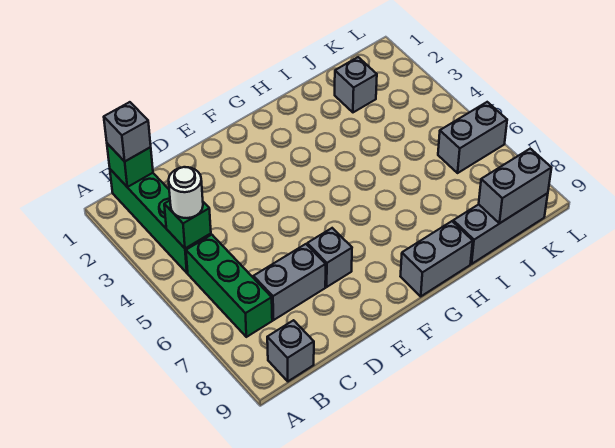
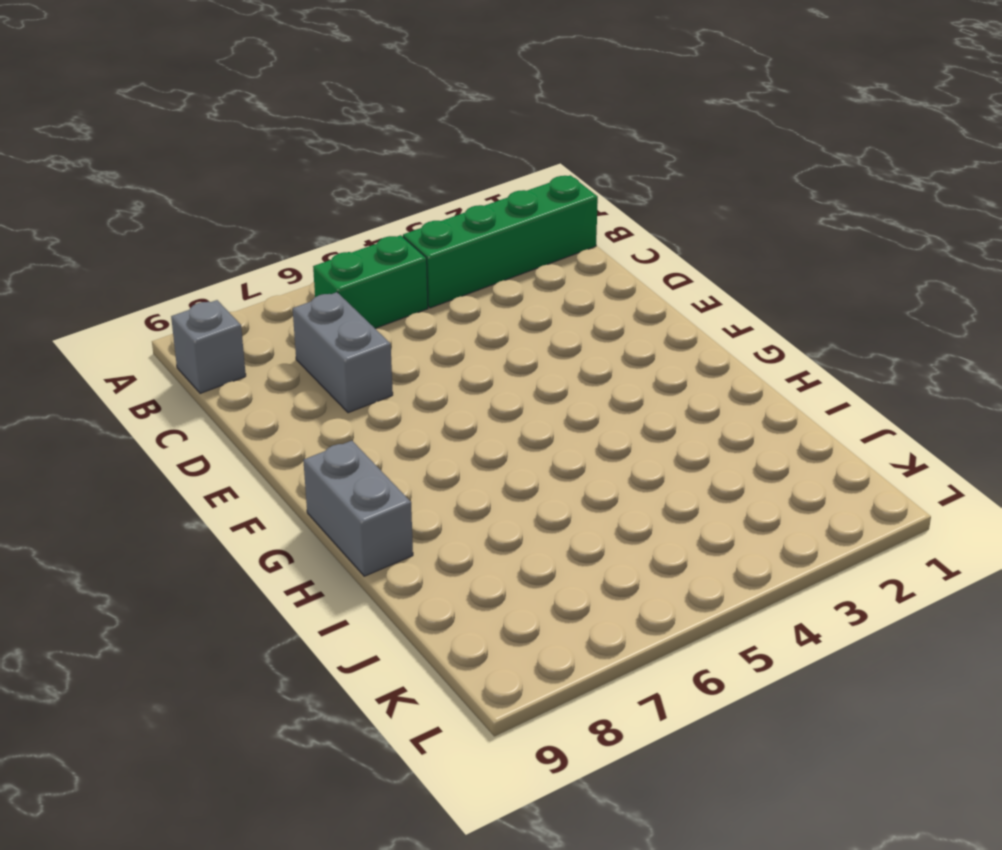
green 1x2 brick [313,235,428,328] -> green 1x3 brick [186,235,272,337]
none -> grey 1x1 brick [307,228,352,287]
none -> grey 1x3 brick [453,193,548,264]
none -> grey 1x1 brick [335,57,377,112]

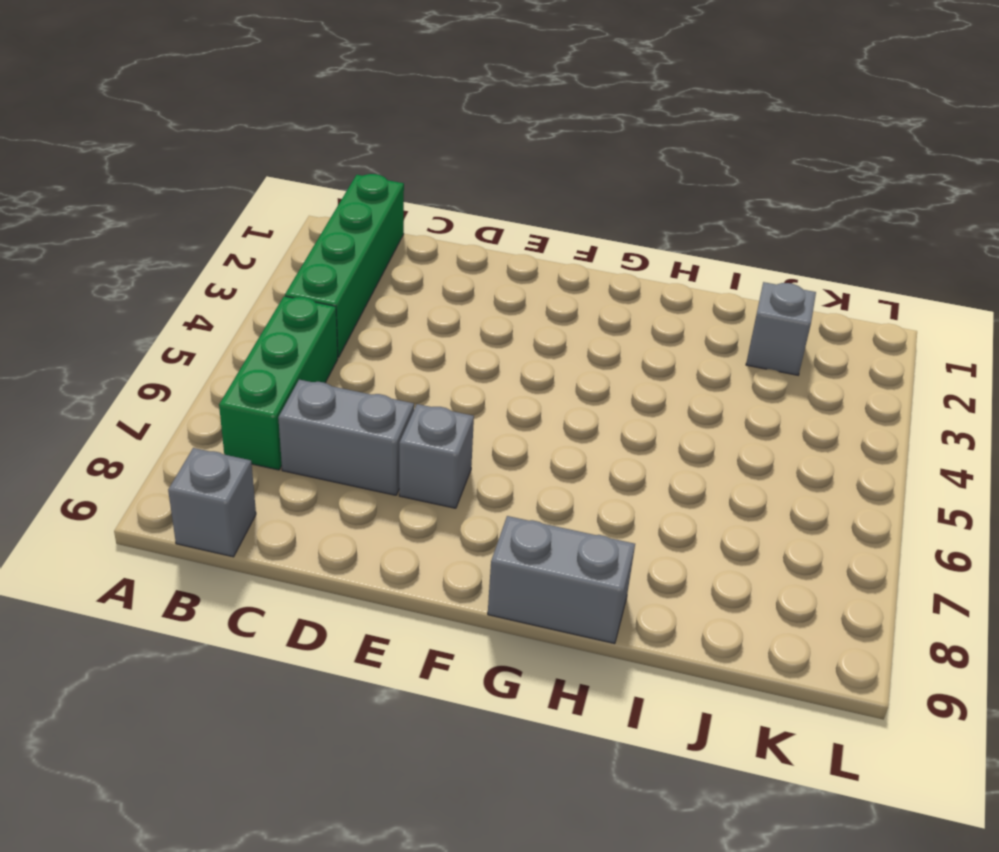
none -> grey 1x3 brick [453,193,548,264]
none -> grey 1x2 brick [438,102,507,173]
none -> green 1x1 brick [107,144,153,187]

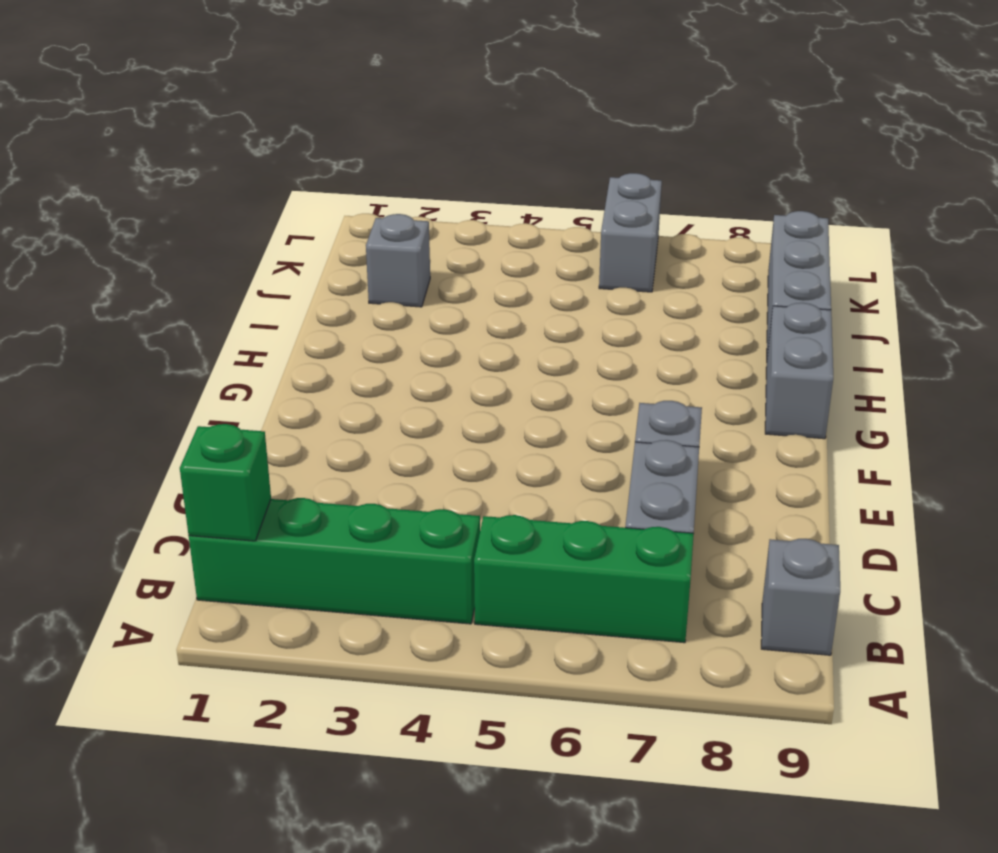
none -> green 1x1 brick [164,201,211,248]
none -> grey 1x2 brick [479,149,551,224]
none -> grey 1x1 brick [104,102,151,161]

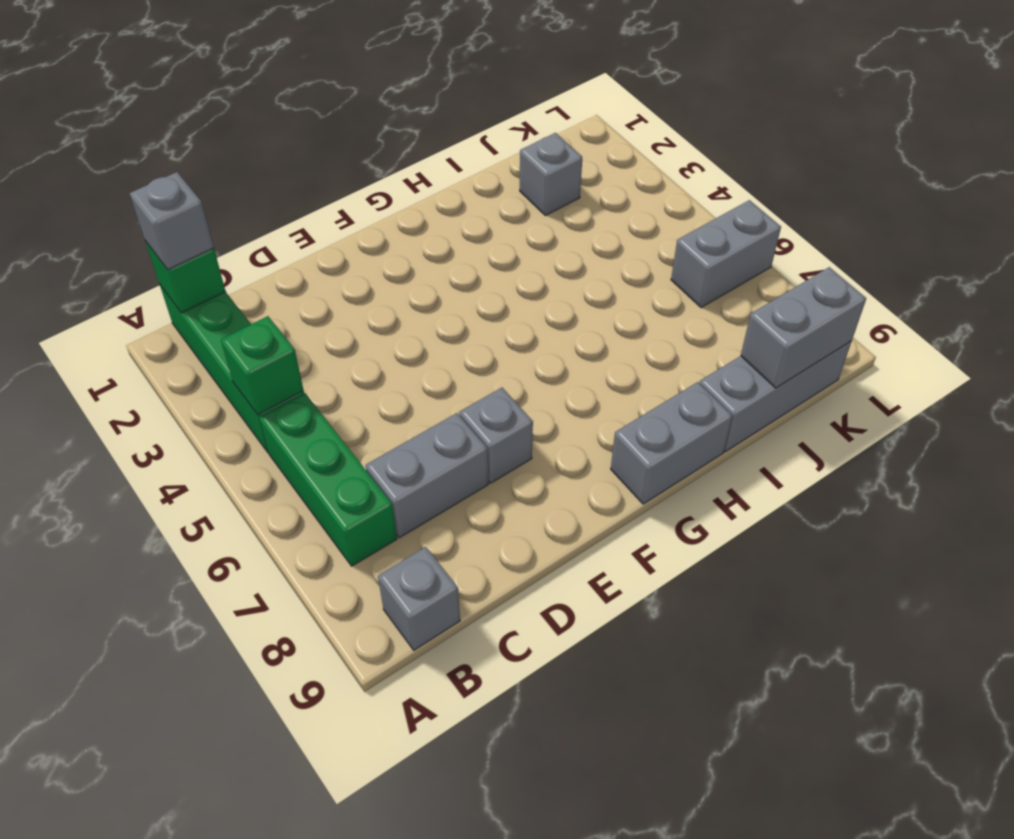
none -> white 1x1 round brick [169,167,203,218]

